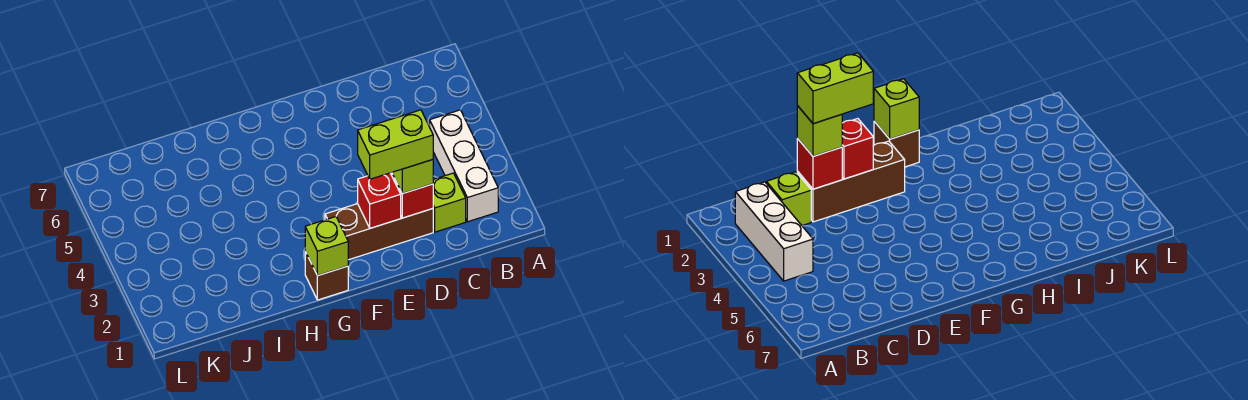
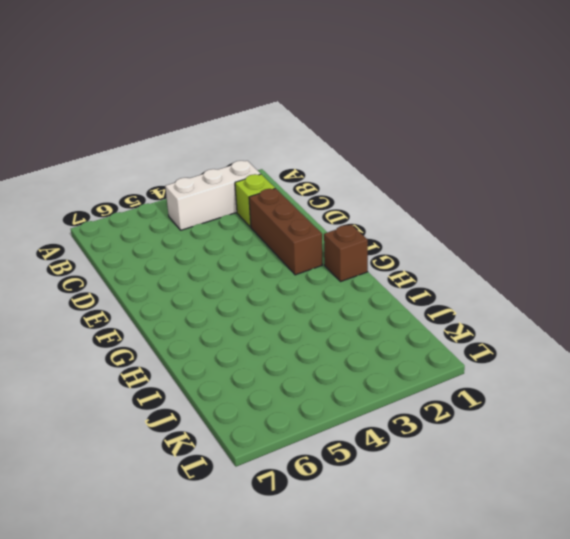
none -> red 1x1 brick [391,173,433,218]
none -> red 1x1 brick [358,173,401,228]

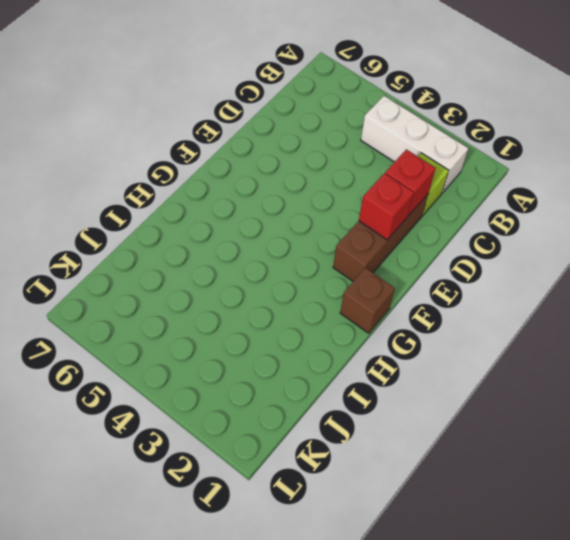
none -> lime 1x1 brick [305,217,348,276]
none -> lime 1x1 brick [392,160,433,194]

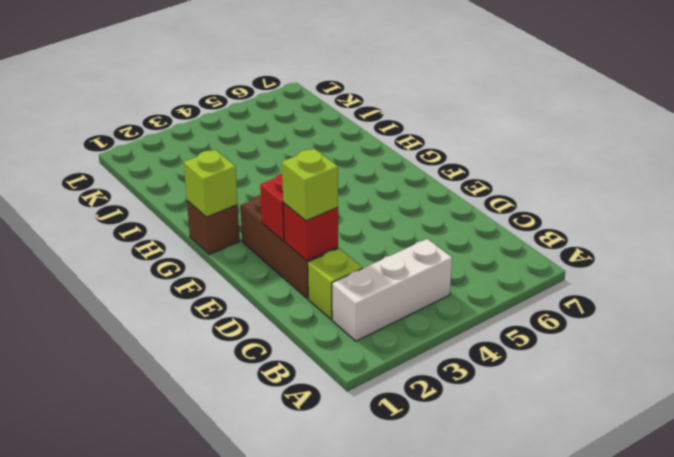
none -> lime 1x2 brick [358,110,433,179]

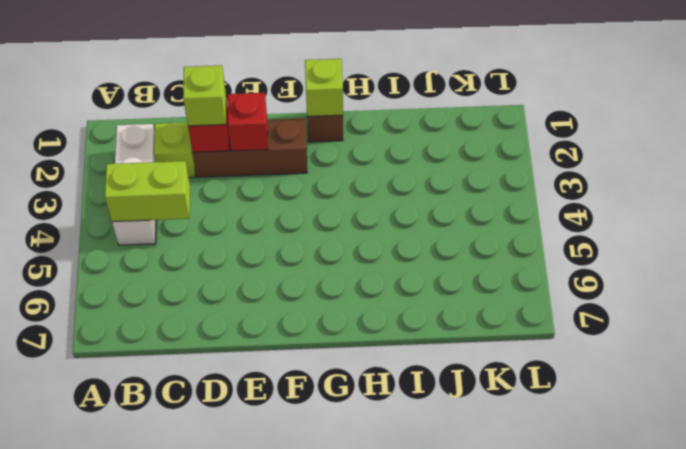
lime 1x2 brick [105,161,190,222] -> lime 1x2 brick moved to [358,110,433,179]

